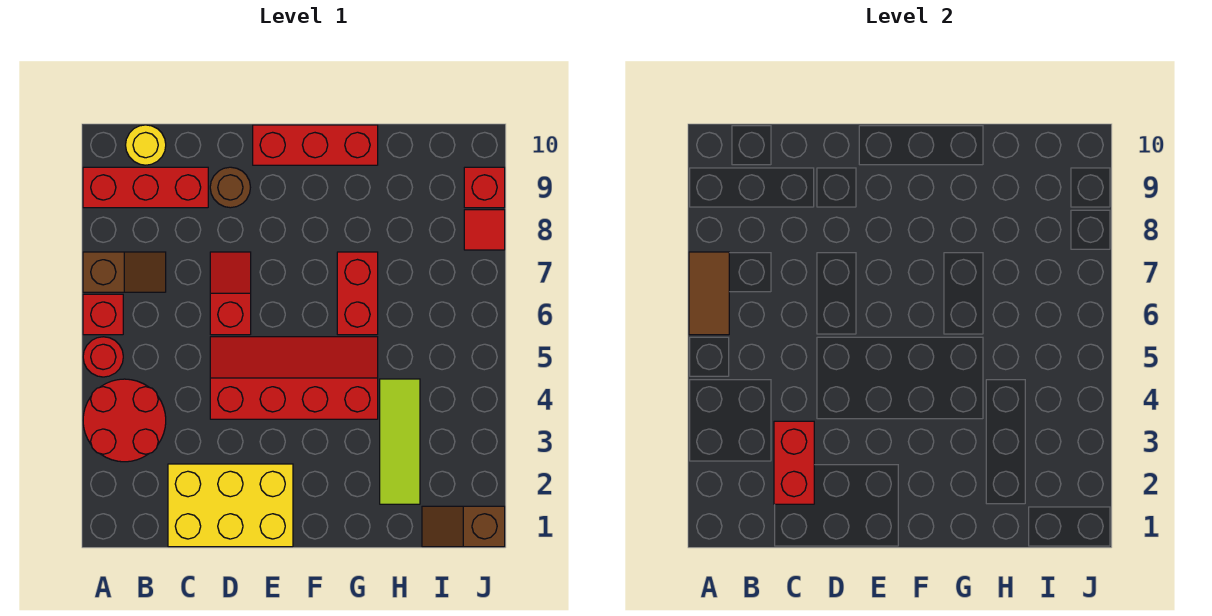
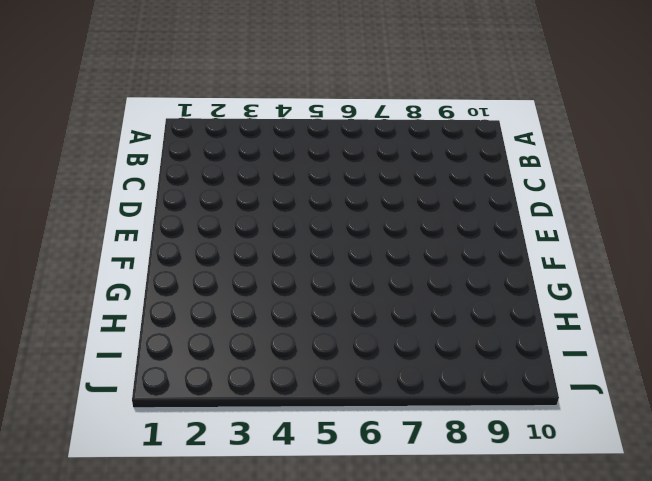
none -> red 2x2 round brick [83,379,166,462]
none -> red 1x1 round brick [83,337,123,377]
none -> red 1x1 brick [83,294,123,335]

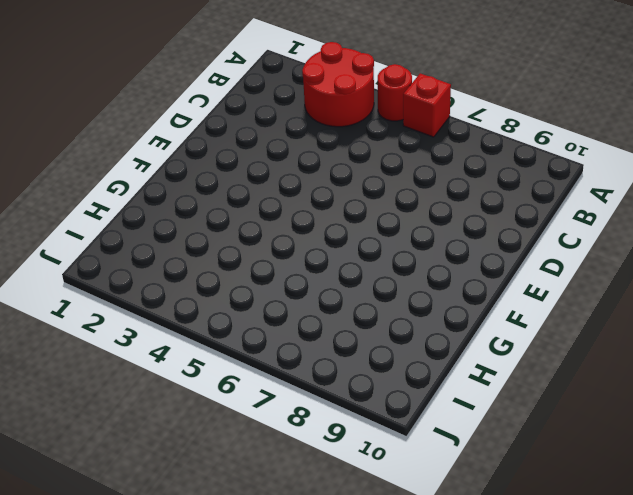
none -> brown 1x2 slope [83,252,166,292]
none -> red 1x3 brick [83,167,208,208]
none -> yellow 1x1 round brick [126,125,166,165]

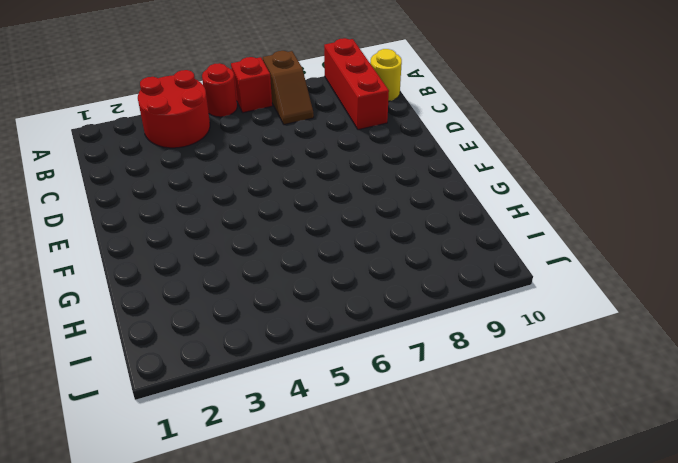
none -> yellow 2x3 brick [168,464,293,547]
none -> red 2x4 slope [210,337,378,419]
none -> red 1x2 slope [210,252,251,335]

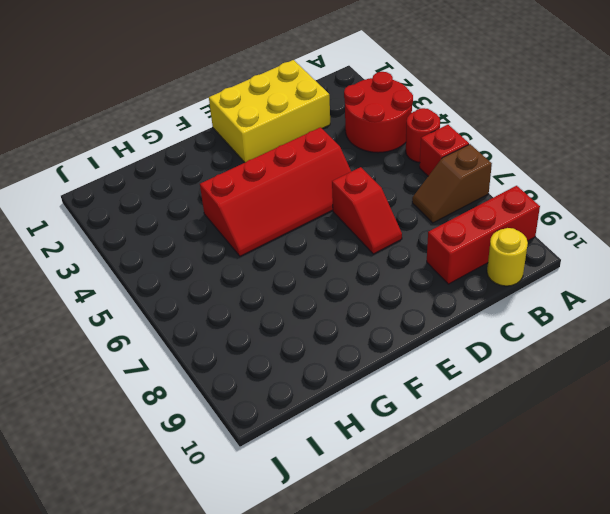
none -> brown 1x1 round brick [210,167,250,208]
none -> red 1x3 brick [253,125,378,165]
none -> red 1x2 brick [337,252,378,335]

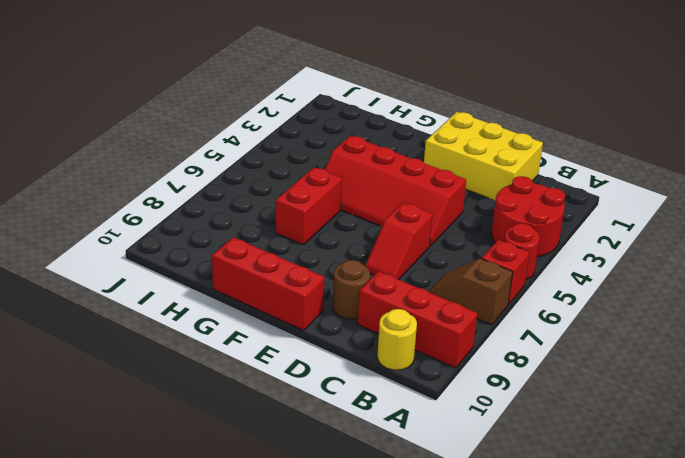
none -> lime 1x3 tile [380,379,420,504]
none -> brown 1x2 slope [422,506,505,547]
none -> red 1x1 tile [464,210,505,250]

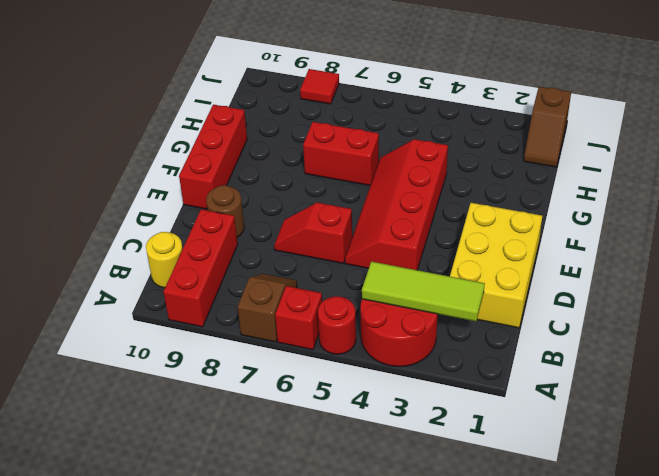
lime 1x3 tile [362,261,485,321] -> lime 1x3 tile moved to [380,379,420,504]
none -> red 1x1 brick [464,167,505,208]
none -> brown 1x2 tile [689,252,729,335]
none -> red 1x2 brick [774,421,814,504]

